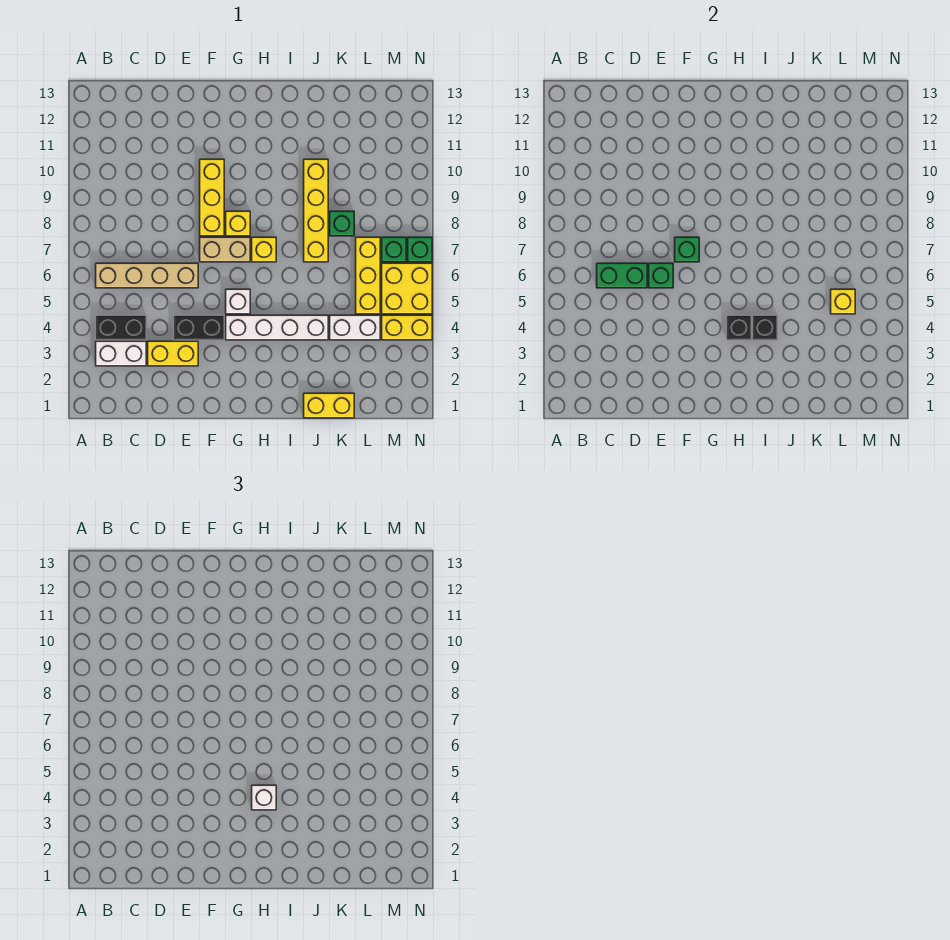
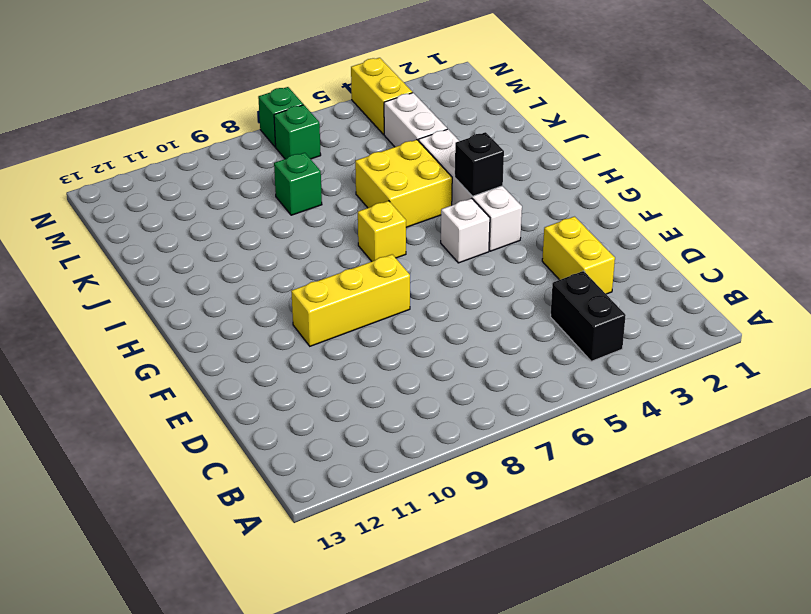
yellow 2x2 brick [355,140,452,227] -> yellow 2x2 brick moved to [382,263,432,314]
none -> white 1x2 brick [96,341,146,366]
none -> tan 1x4 brick [96,263,198,288]
none -> black 1x2 brick [174,315,224,340]

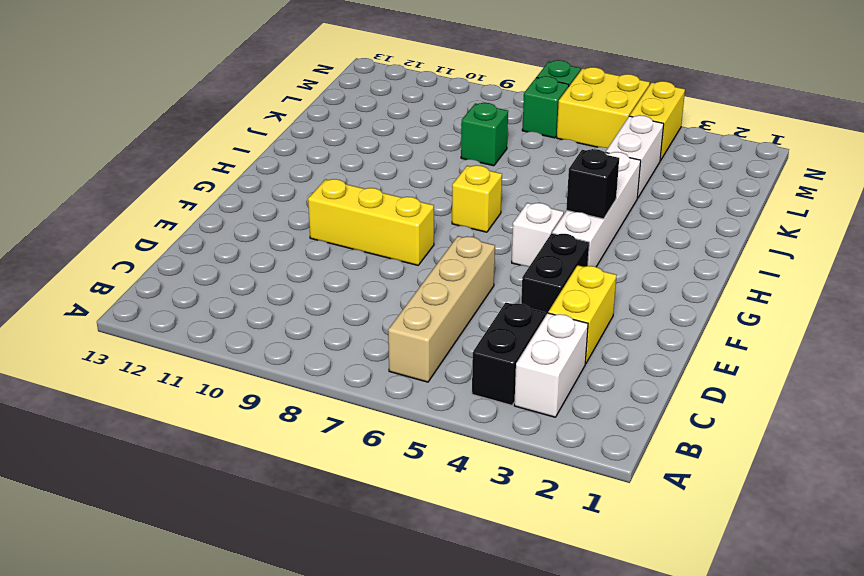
none -> tan 1x2 brick [200,237,250,262]
none -> yellow 1x1 brick [226,211,250,236]
none -> yellow 1x2 brick [304,393,354,418]

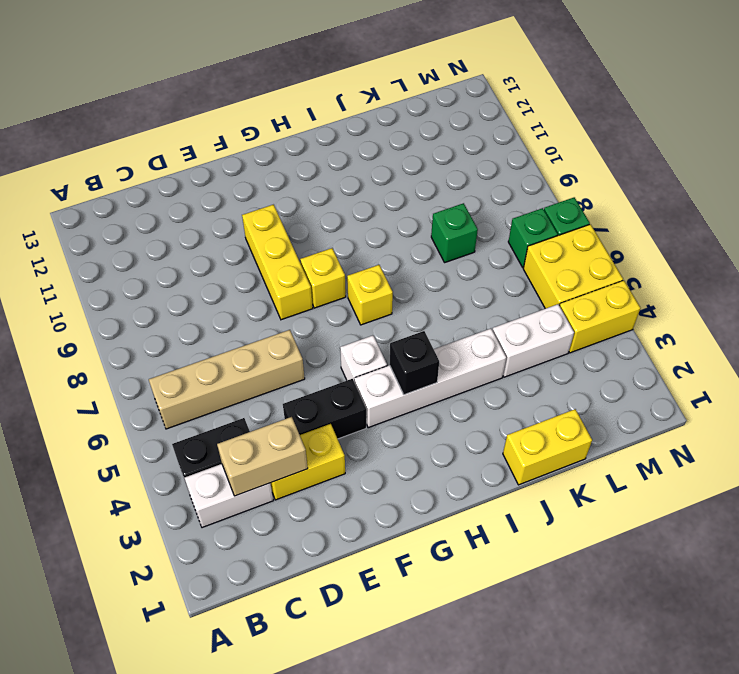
tan 1x2 brick [217,417,308,496] -> tan 1x2 brick moved to [200,237,250,262]
none -> yellow 1x4 brick [304,159,328,262]
none -> yellow 1x3 brick [356,237,380,314]
none -> green 1x2 brick [597,263,647,288]

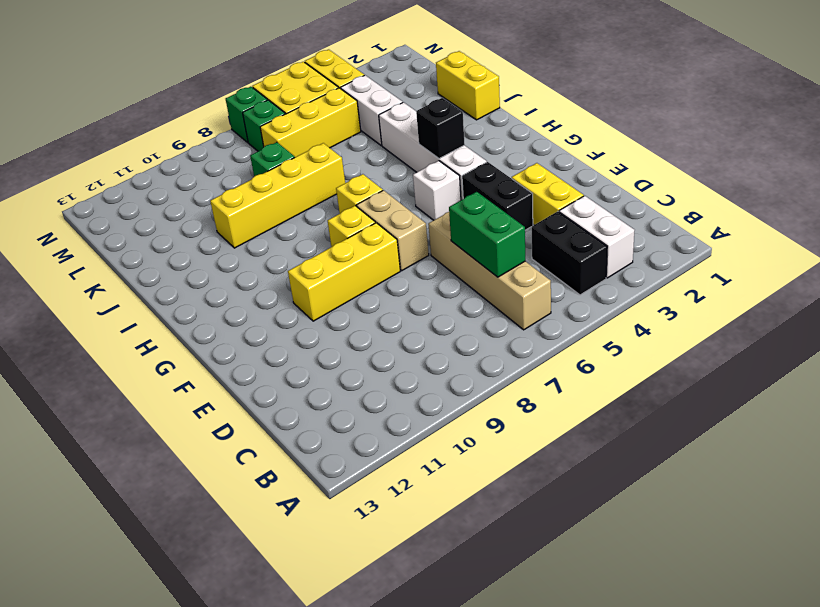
none -> green 1x1 brick [649,263,673,288]
none -> green 1x1 brick [675,237,699,262]
none -> black 1x1 brick [753,315,777,340]

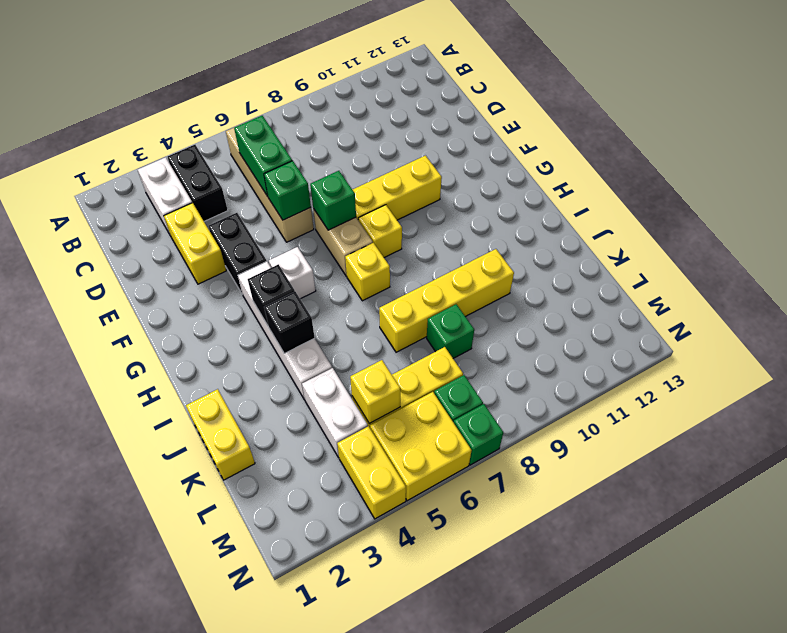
none -> white 1x1 brick [252,785,276,810]

